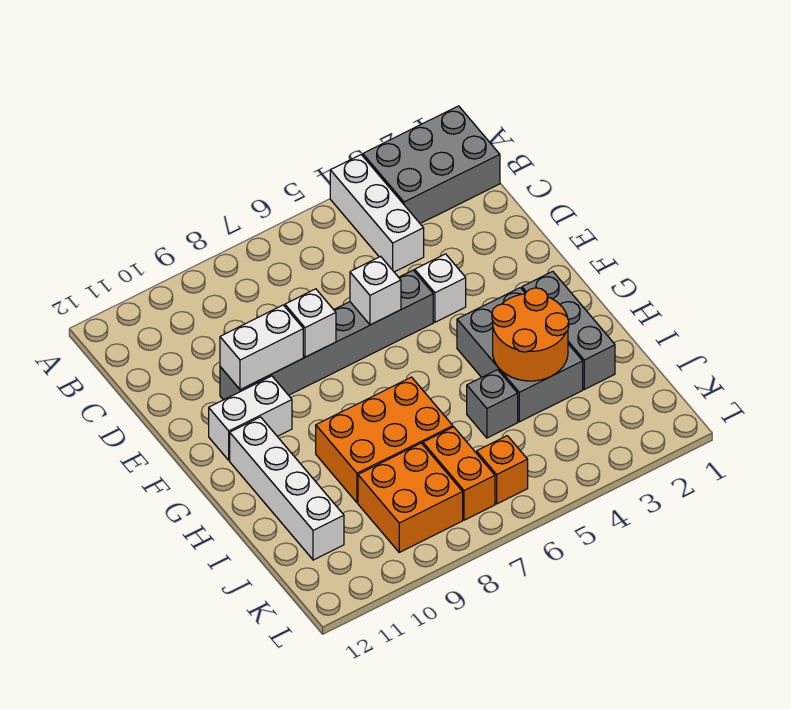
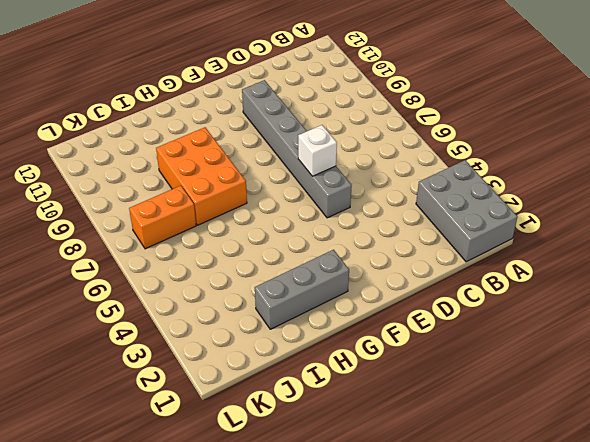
none -> white 1x3 brick [330,155,424,272]
none -> white 1x1 brick [415,254,466,322]
none -> white 1x2 brick [209,376,292,460]

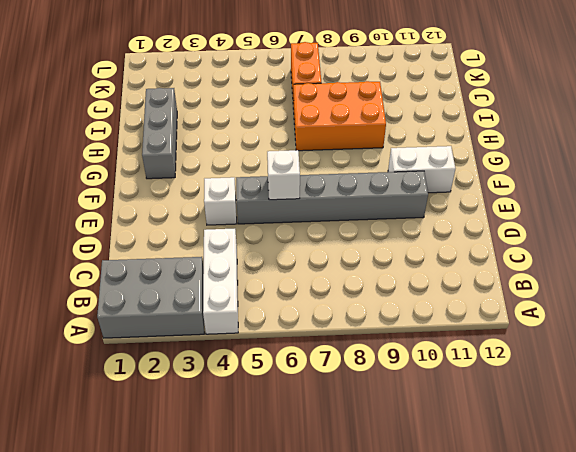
none -> grey 2x3 brick [457,288,583,422]
none -> white 1x4 brick [230,417,344,560]
none -> grey 1x1 brick [467,370,518,438]

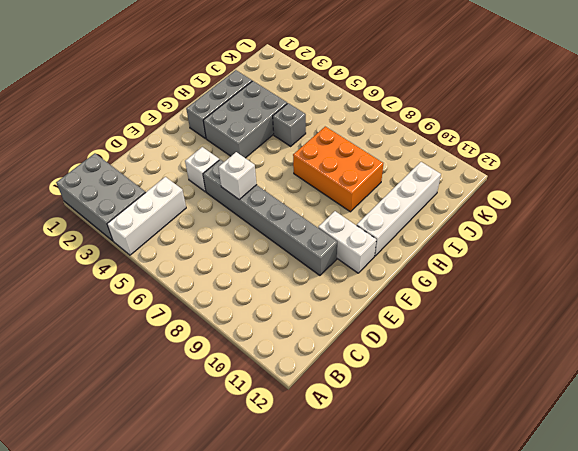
none -> orange 1x2 brick [423,427,495,520]
none -> orange 2x2 brick [358,443,463,552]
none -> orange 1x1 brick [477,436,528,504]

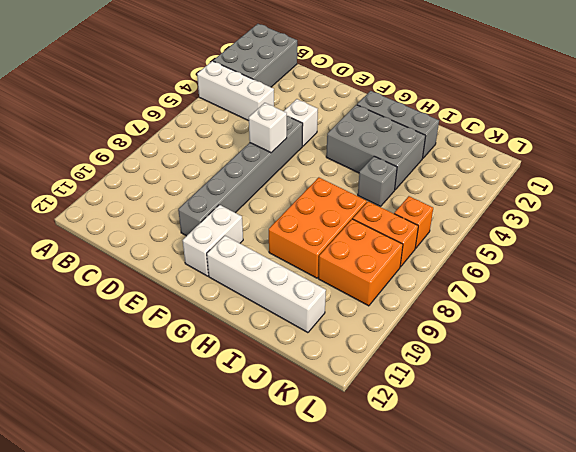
none -> white 1x1 brick [285,289,336,357]
none -> white 1x2 brick [220,305,303,390]
none -> orange 2x2 round brick [492,288,569,381]

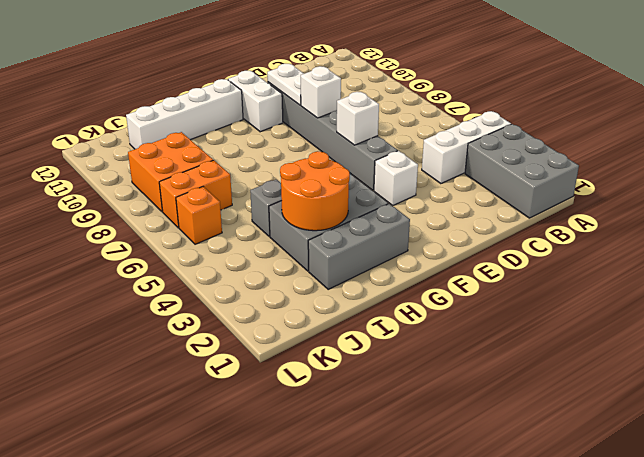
white 1x2 plate [267,64,304,105] -> white 1x2 brick [220,305,303,390]
none -> orange 2x3 brick [316,377,453,503]

